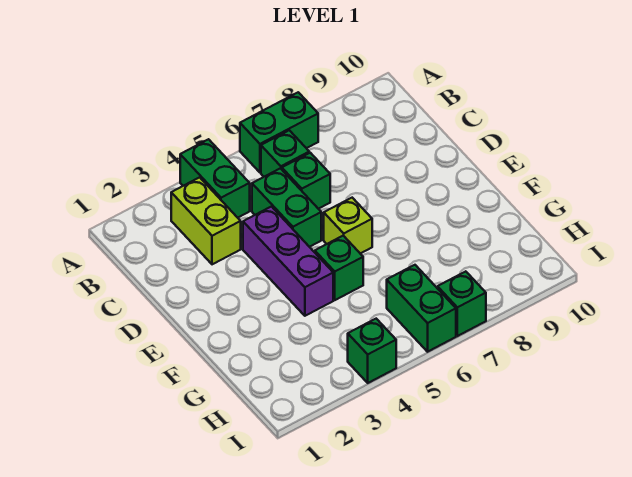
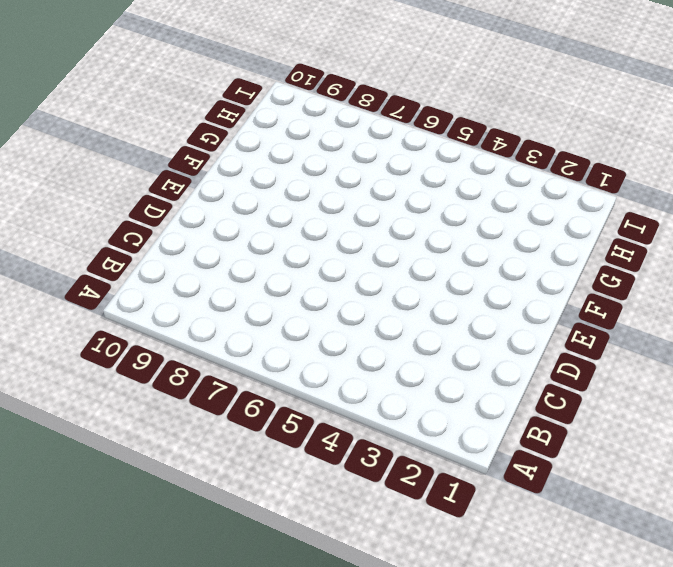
none -> green 1x2 brick [180,139,250,218]
none -> green 1x2 brick [240,92,318,172]
none -> lime 1x2 brick [171,177,241,264]

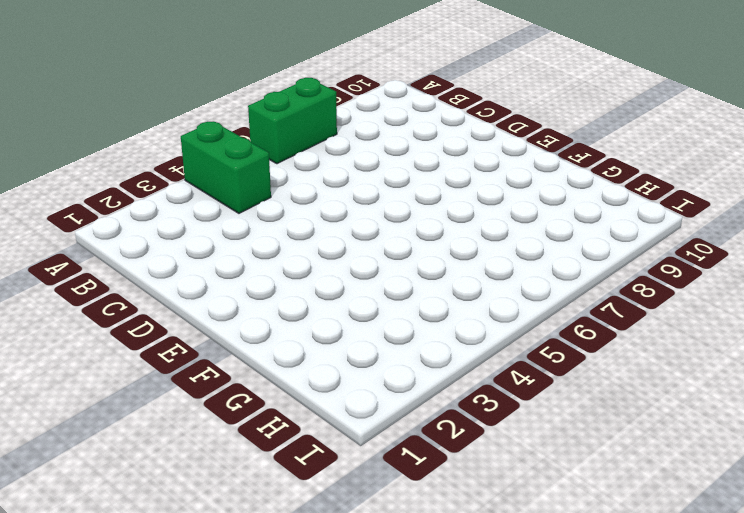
none -> lime 1x2 brick [171,177,241,264]
none -> green 1x1 brick [261,130,309,177]
none -> green 1x2 brick [252,168,321,247]

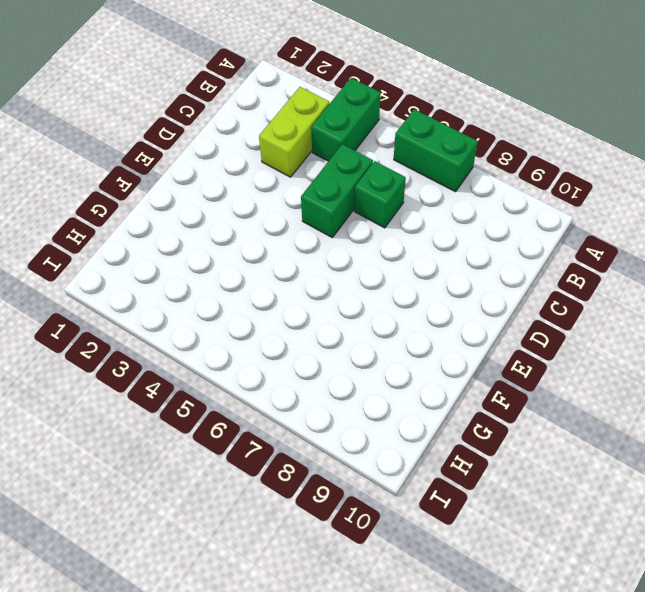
none -> green 1x1 brick [261,130,309,177]
none -> purple 1x3 brick [243,207,333,316]
none -> lime 1x1 brick [324,198,372,254]

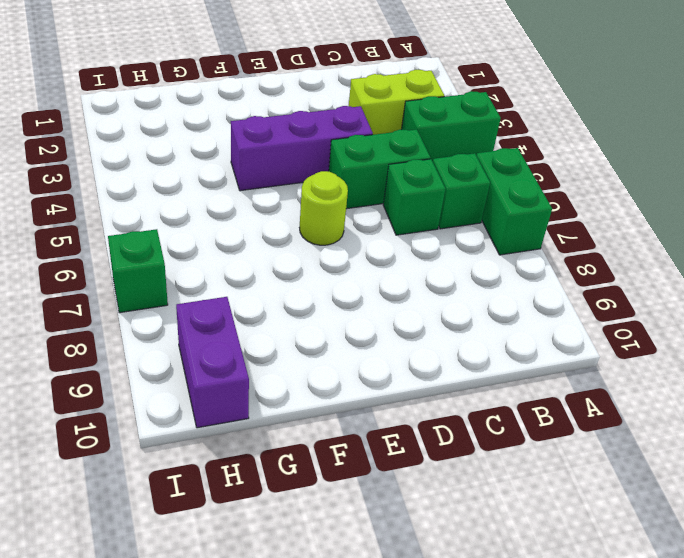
lime 1x1 round brick [300,171,348,245] -> lime 1x1 brick [324,198,372,254]
purple 1x2 brick [176,297,249,428] -> none
none -> green 1x1 brick [315,236,363,300]
none -> green 1x2 brick [387,265,456,352]
none -> green 1x1 brick [348,319,396,383]

